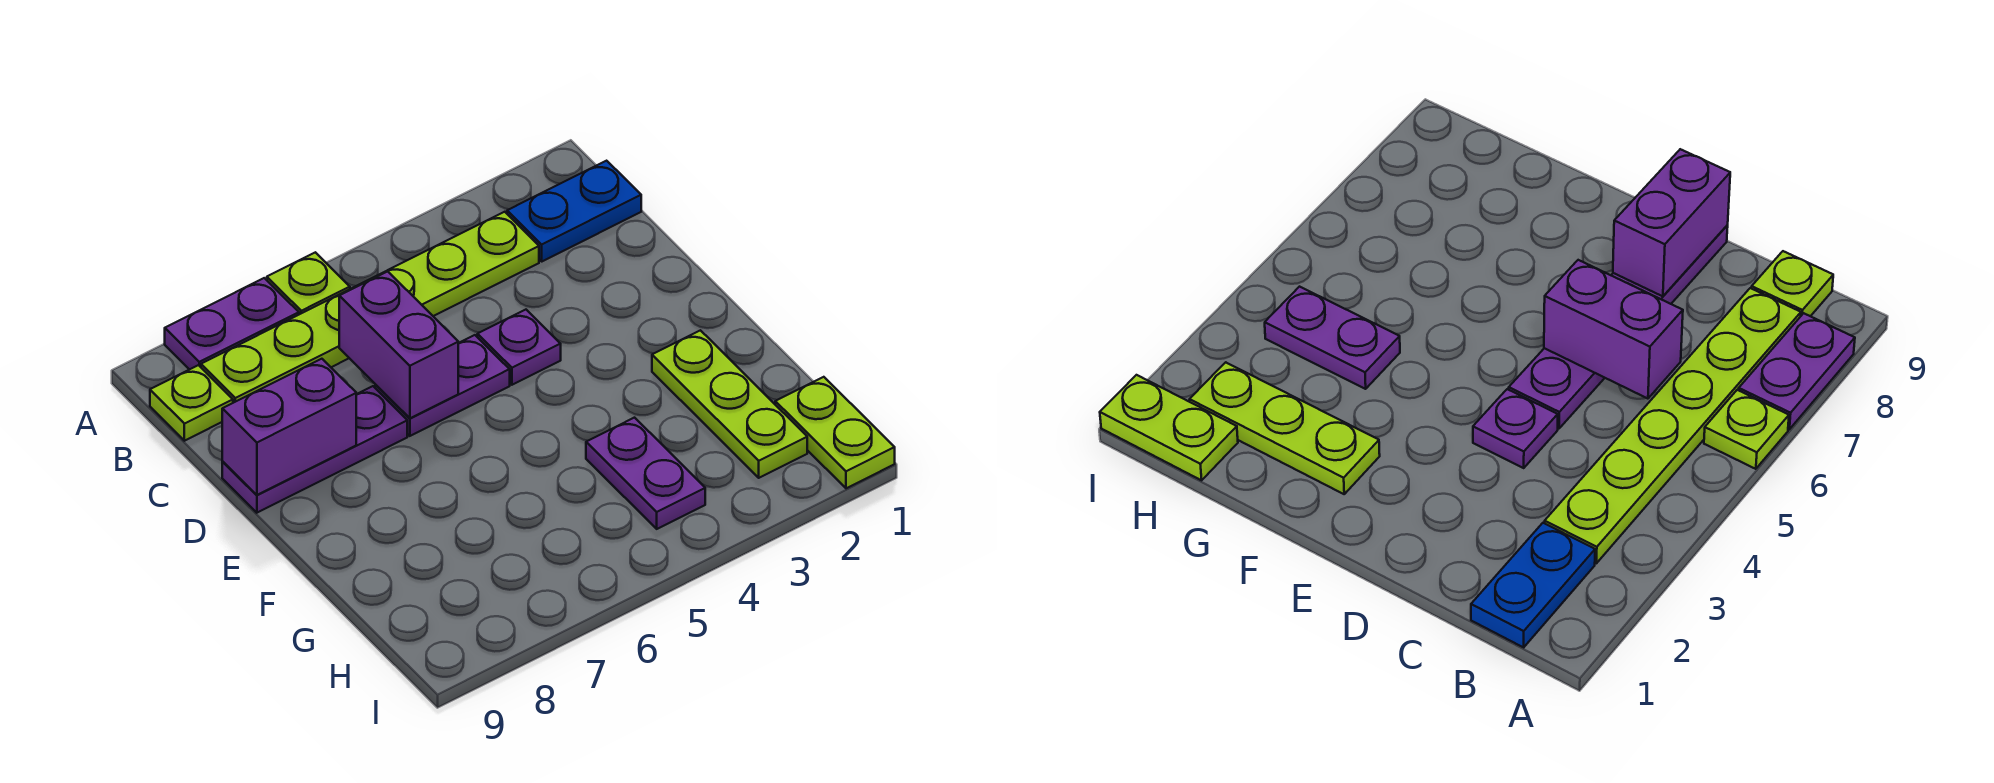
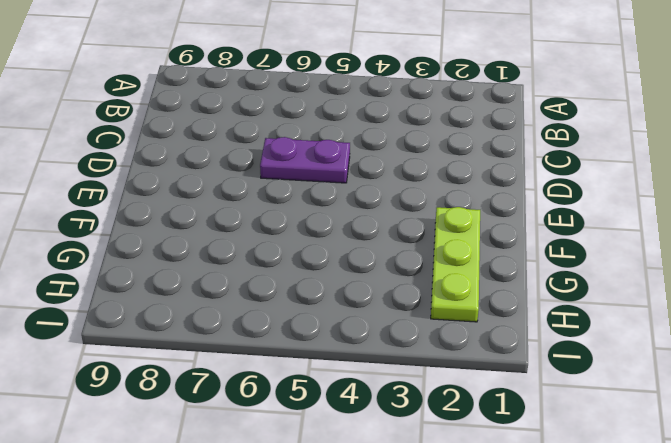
none -> lime 1x1 plate [267,252,350,314]
none -> purple 1x2 plate [165,278,299,370]
none -> blue 1x2 plate [507,161,641,261]

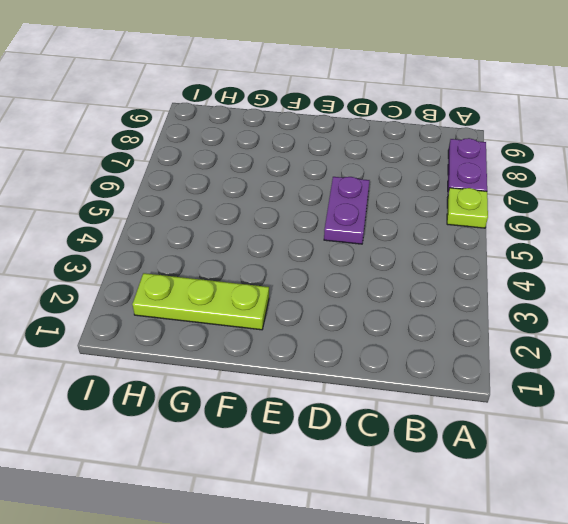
none -> blue 1x2 plate [507,161,641,261]
none -> lime 1x6 plate [201,212,539,403]
none -> lime 1x1 plate [150,365,233,441]

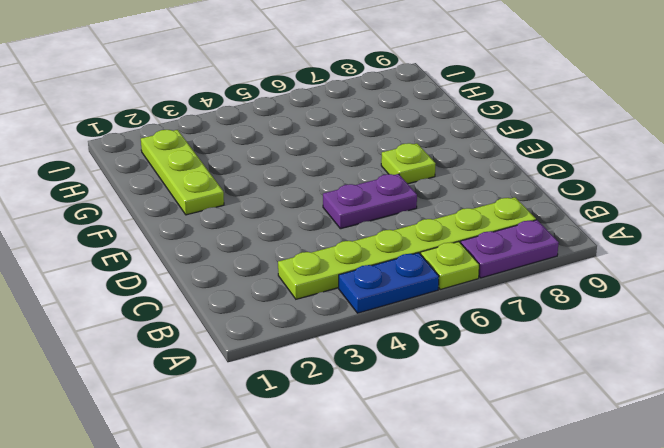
blue 1x2 plate [339,253,439,313] -> blue 1x2 plate moved to [507,161,641,261]
lime 1x1 plate [381,143,436,184] -> lime 1x1 plate moved to [150,365,233,441]
none -> purple 1x1 plate [477,310,561,385]
none -> purple 1x3 plate [222,386,407,513]
none -> purple 1x2 plate [586,418,705,529]

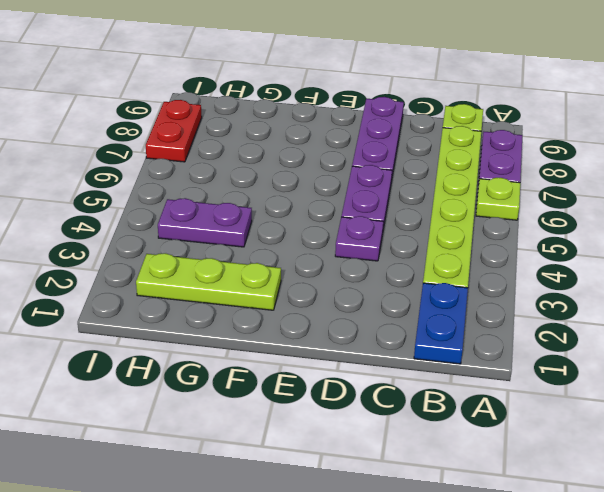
red 1x2 plate [146,100,202,162] -> none
none -> lime 1x2 plate [775,377,895,488]
none -> purple 1x2 brick [339,271,458,418]
none -> purple 1x2 brick [222,359,356,495]

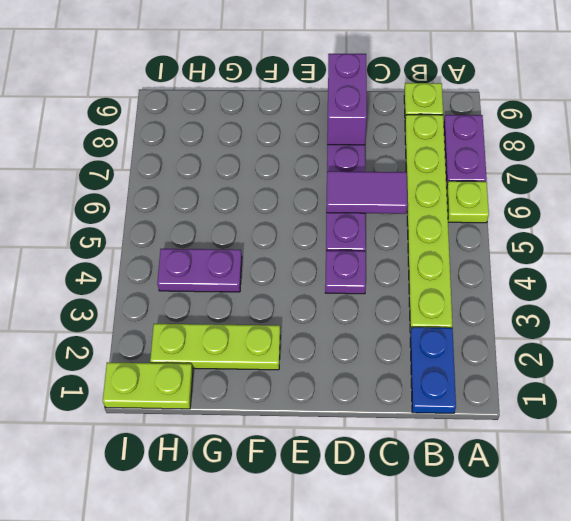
purple 1x2 tile [326,171,408,214] -> purple 1x2 brick [339,271,458,418]

